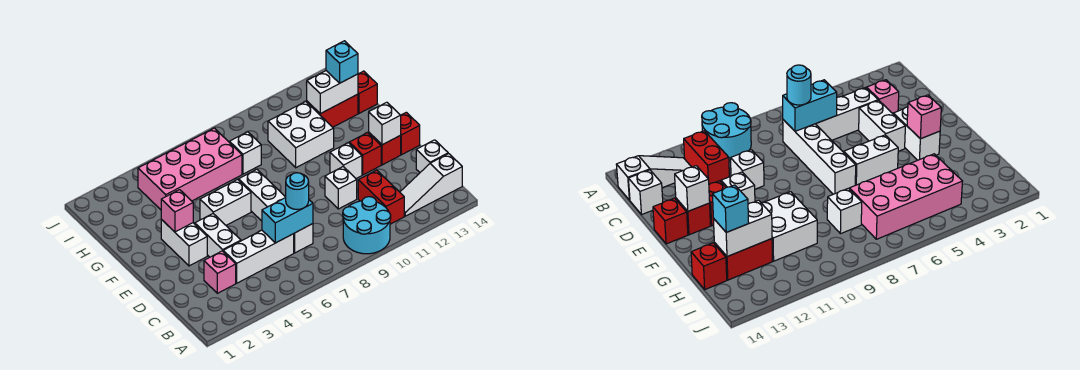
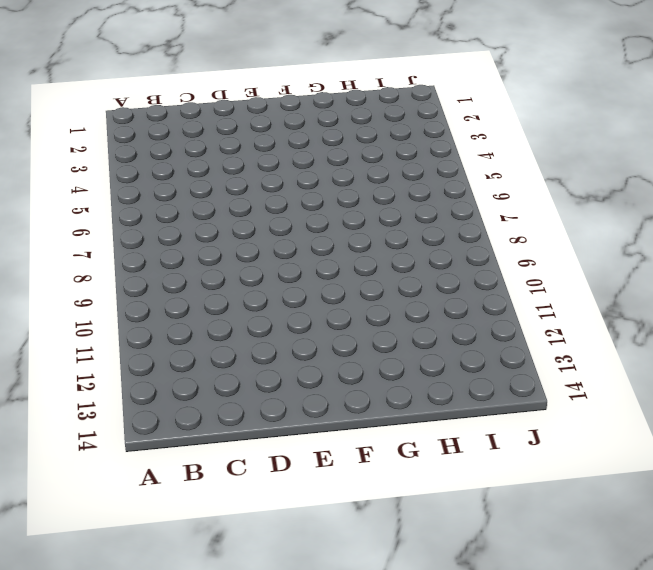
none -> cyan 2x2 round brick [343,197,391,254]
none -> red 1x2 brick [358,170,404,224]
none -> white 1x3 slope [400,154,462,216]

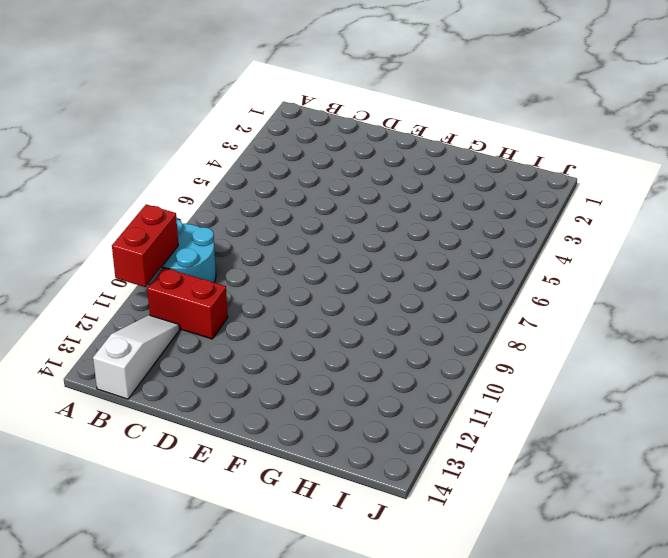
red 1x2 brick [112,204,178,287] -> red 1x2 brick moved to [307,94,358,127]
none -> pink 1x1 brick [204,251,236,293]
none -> white 1x3 brick [223,230,294,283]
none -> white 1x4 brick [239,169,313,253]

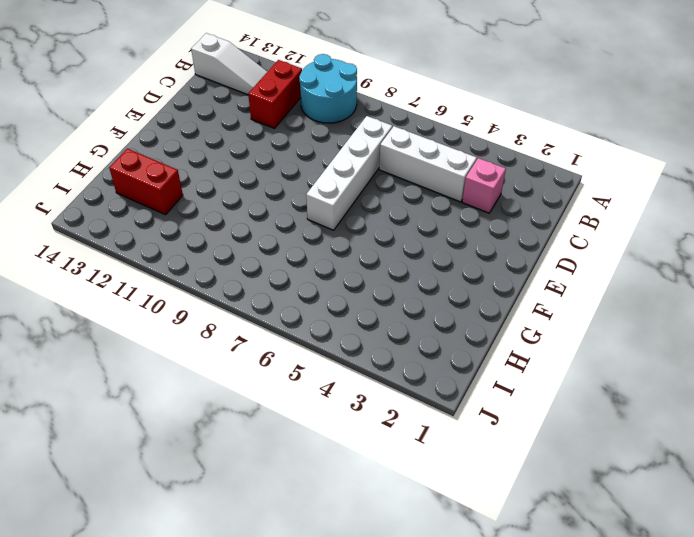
none -> white 1x1 brick [416,140,448,172]
none -> white 1x2 brick [195,214,241,257]
none -> white 1x1 brick [325,167,357,209]

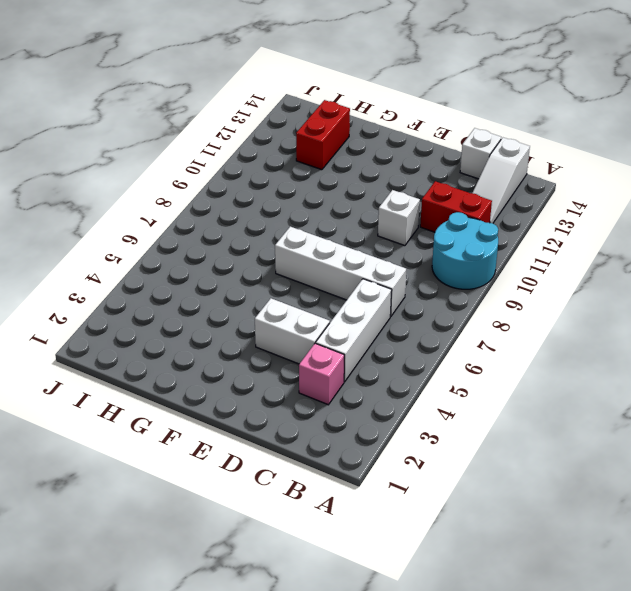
none -> white 1x2 brick [161,219,207,266]
none -> white 1x1 brick [330,143,362,178]
none -> red 1x1 brick [349,133,381,175]

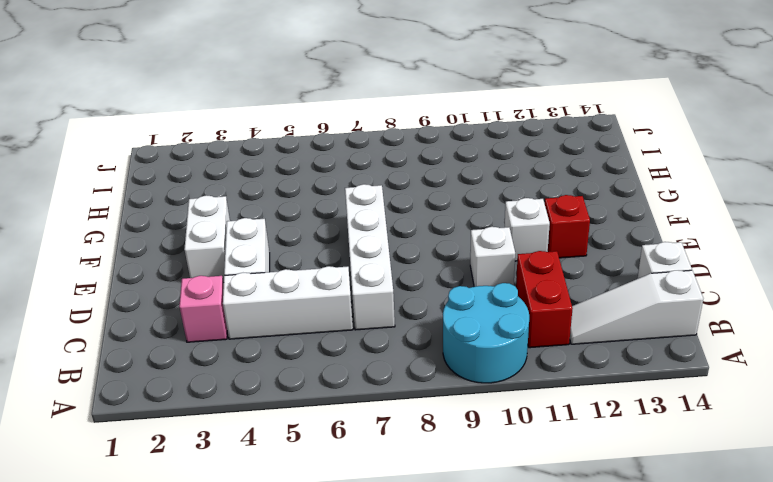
none -> red 1x1 brick [369,133,401,165]
none -> red 1x1 brick [401,112,420,155]
none -> white 1x2 brick [200,180,251,225]

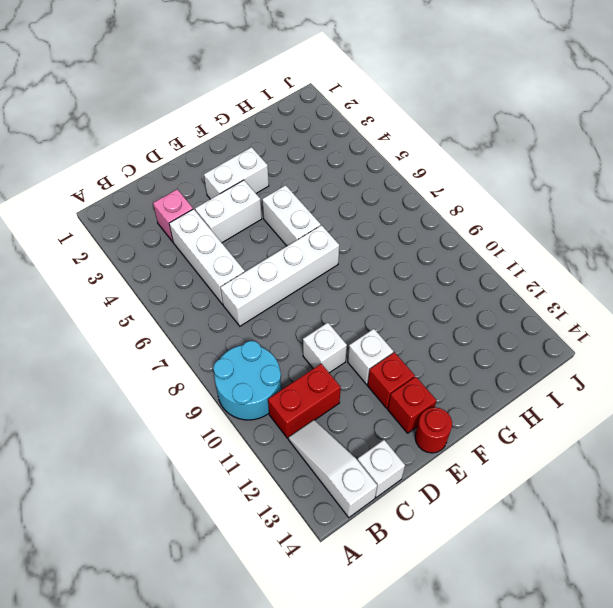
red 1x1 round brick [415,407,452,453] -> red 1x1 brick [401,112,420,155]
none -> white 2x2 brick [268,101,334,168]
none -> pink 2x4 brick [138,128,242,210]
none -> white 1x1 brick [229,132,261,174]

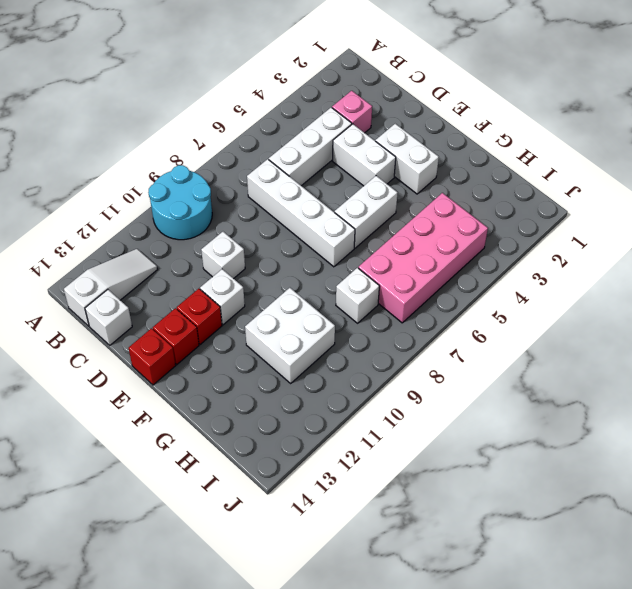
none -> red 1x2 brick [358,170,404,224]
none -> red 1x2 brick [307,94,358,127]
none -> red 1x1 brick [358,71,377,113]

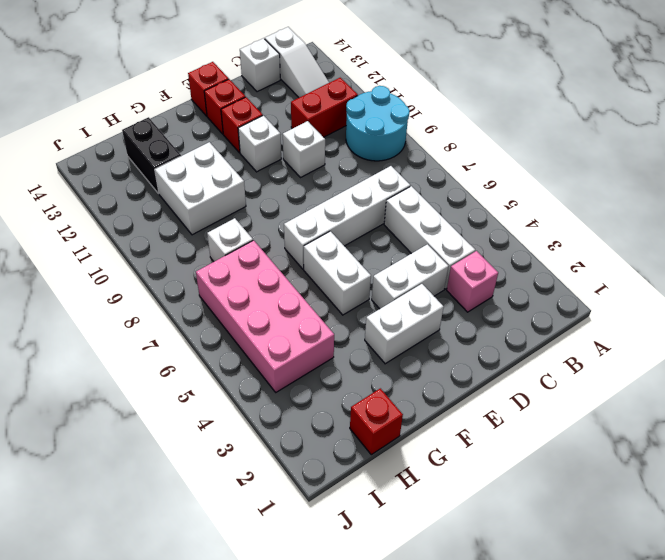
red 1x1 brick [350,388,403,455] -> red 1x1 brick moved to [358,71,377,113]
black 1x2 brick [122,117,181,194] -> red 1x2 brick [307,94,358,127]
none -> cyan 1x2 brick [262,198,313,243]
none -> white 1x1 brick [368,102,401,145]
none -> pink 1x1 brick [161,190,193,232]

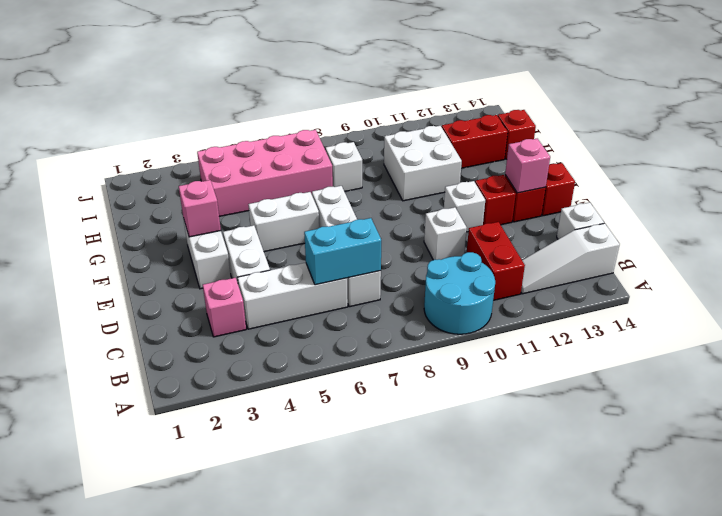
pink 1x1 brick [505,139,550,193] -> white 1x1 brick [368,102,401,145]
none -> white 1x2 brick [306,71,358,114]
none -> cyan 1x1 round brick [286,173,309,209]
none -> cyan 1x1 brick [326,41,358,83]

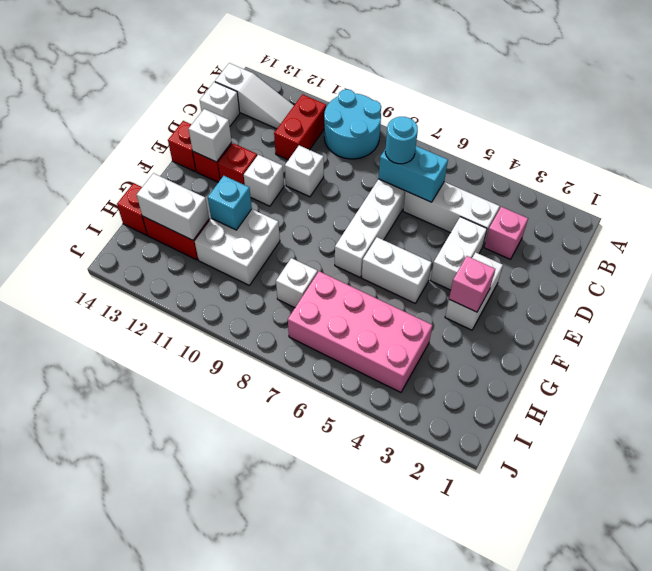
cyan 1x1 brick [208,176,252,230] -> cyan 1x1 brick moved to [326,41,358,83]

